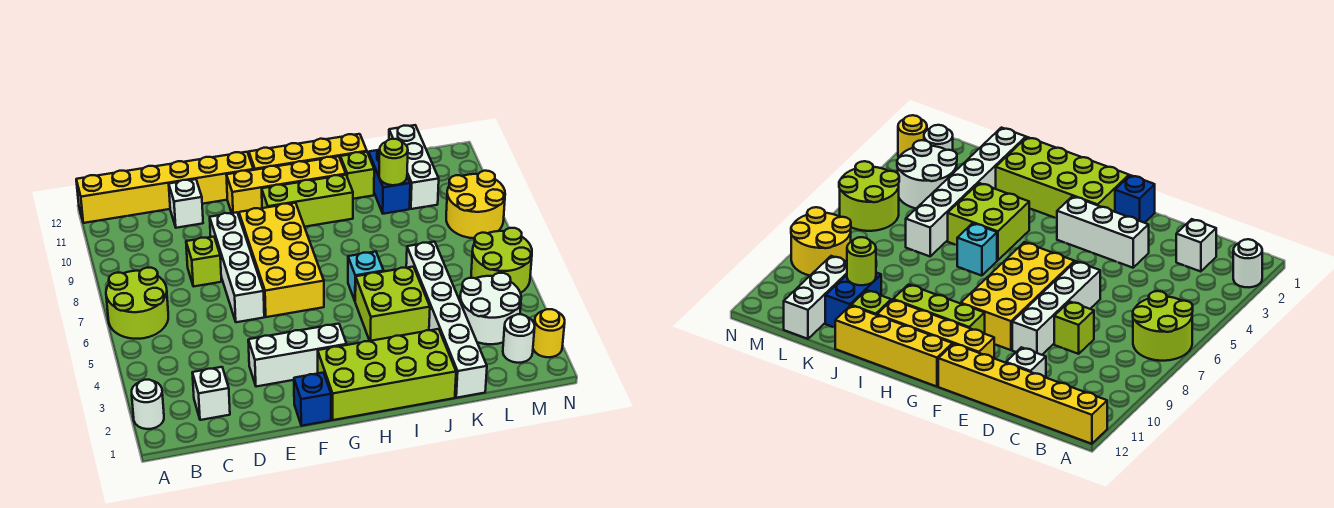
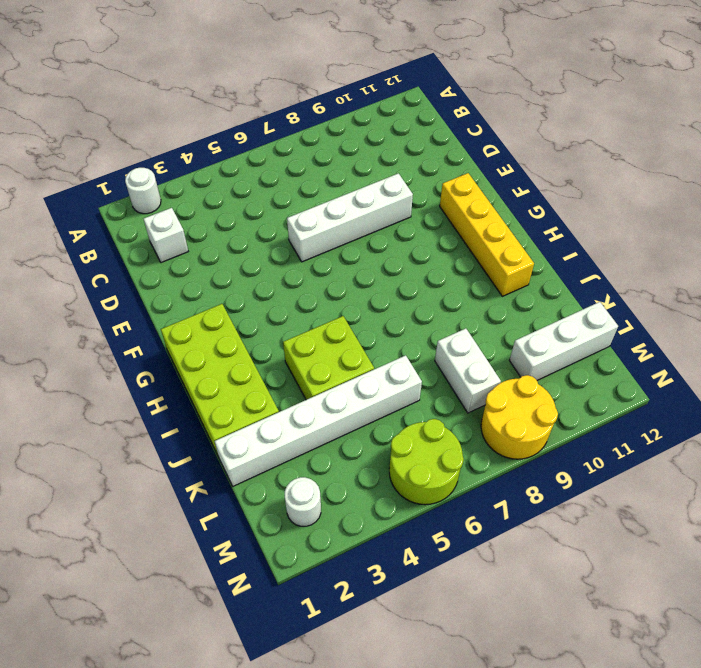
white 1x2 brick [435,328,501,413] -> none
none -> lime 2x2 round brick [106,268,168,339]
none -> yellow 1x6 brick [76,152,253,223]
none -> lime 1x1 brick [186,237,221,287]

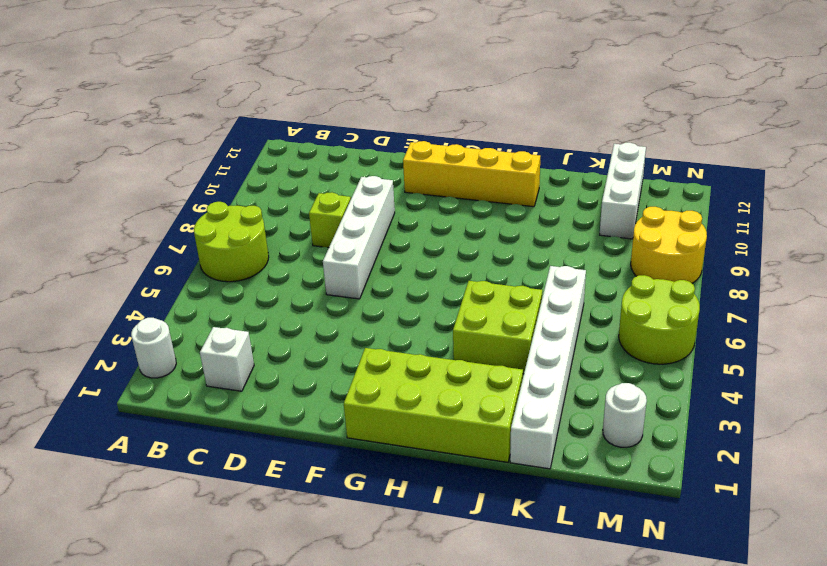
none -> yellow 1x6 brick [76,152,253,223]
none -> white 1x1 brick [169,179,203,228]
none -> white 1x3 brick [248,324,347,387]

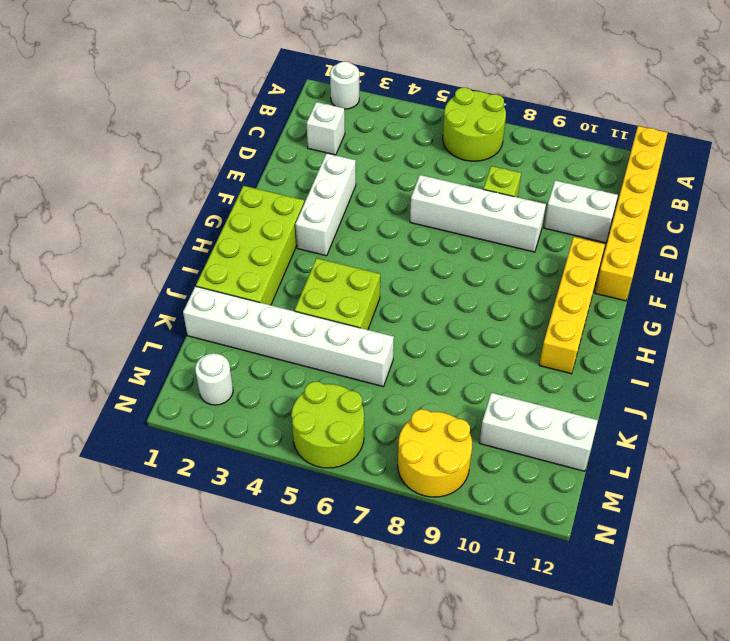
white 1x2 brick [544,180,618,243] -> white 1x1 brick [169,179,203,228]
none -> blue 1x1 brick [294,373,331,426]
none -> yellow 2x4 brick [239,203,324,317]
none -> lime 1x3 brick [262,175,353,227]

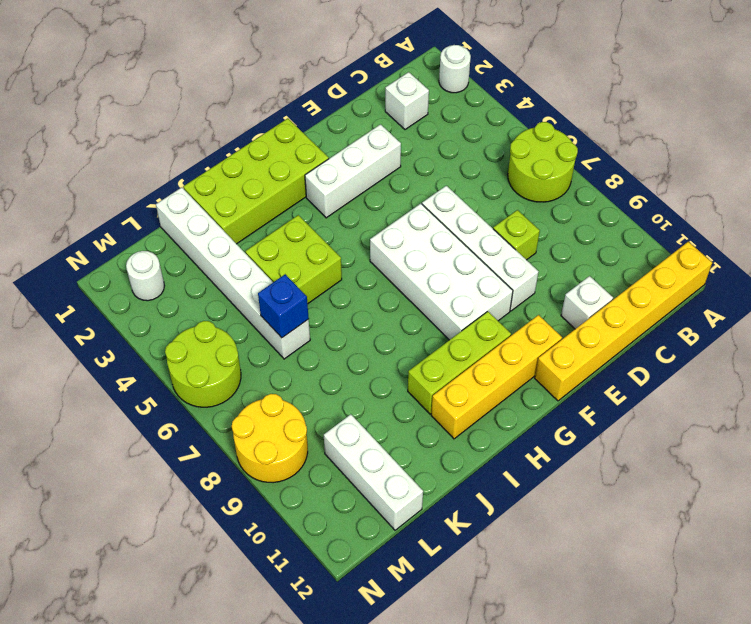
white 2x4 brick [370,204,513,340] -> yellow 2x4 brick [239,203,324,317]
blue 1x1 brick [258,274,309,338] -> blue 1x1 brick moved to [294,373,331,426]
none -> yellow 1x4 brick [249,134,367,170]
none -> cyan 1x1 brick [348,252,384,301]
none -> lime 1x1 brick [340,152,374,199]

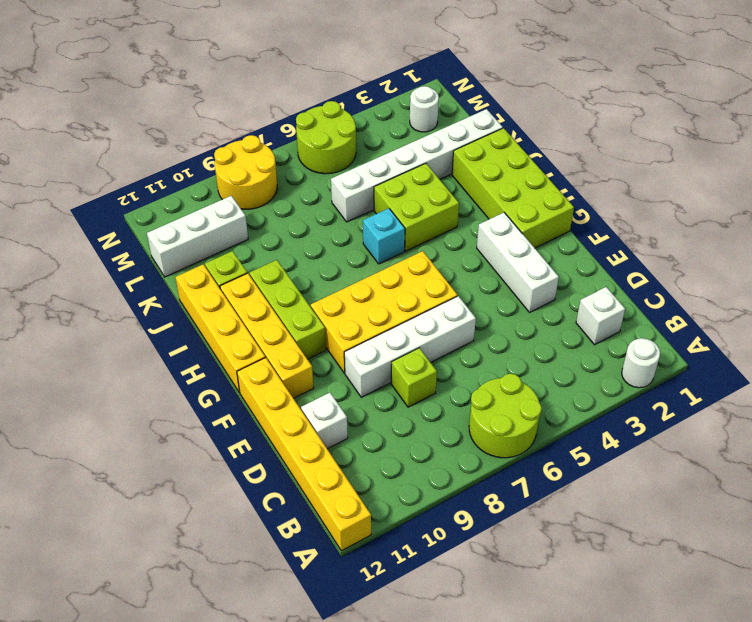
none -> blue 1x1 brick [294,373,331,426]
none -> blue 1x2 brick [369,149,410,214]
none -> white 2x2 round brick [460,273,521,344]

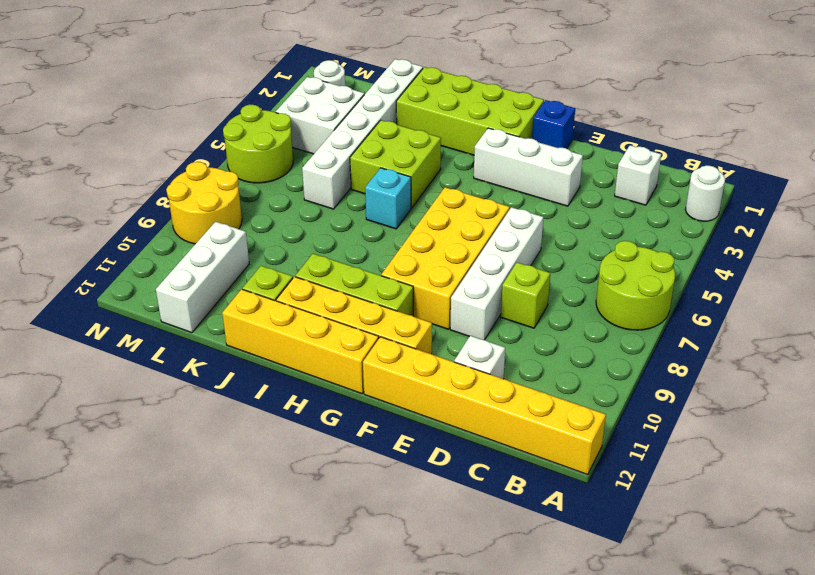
white 2x2 brick [276,77,364,154] -> white 2x2 round brick [460,273,521,344]
none -> blue 1x2 brick [369,149,410,214]
none -> yellow 1x1 round brick [533,309,565,357]
none -> lime 1x1 round brick [379,139,408,185]

